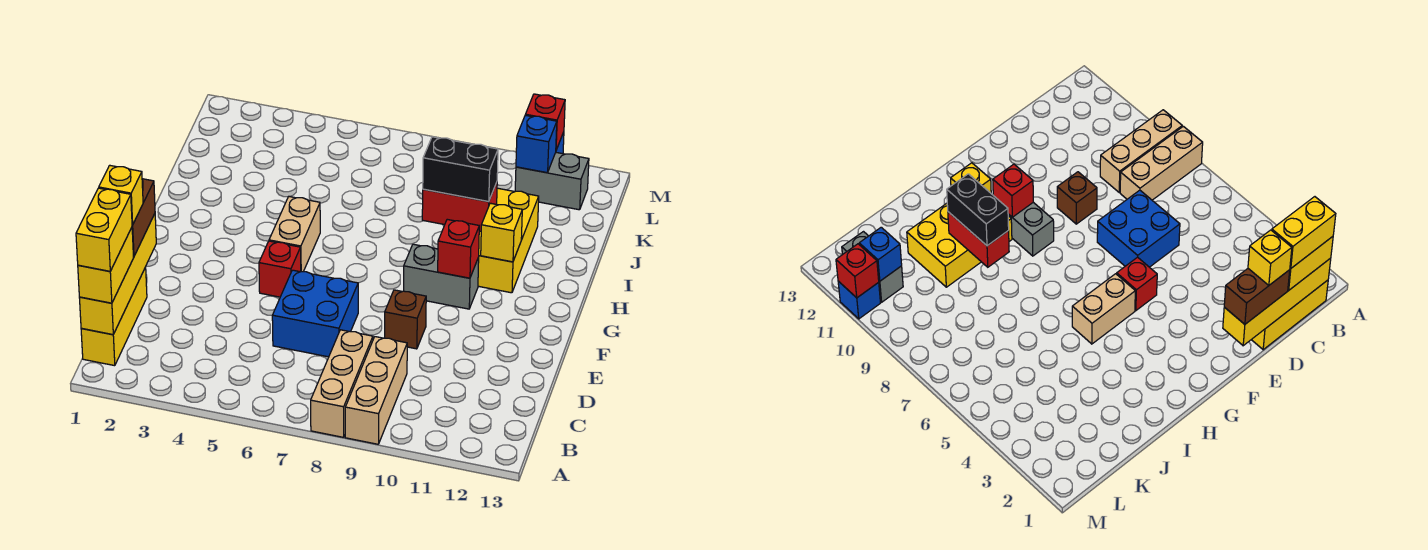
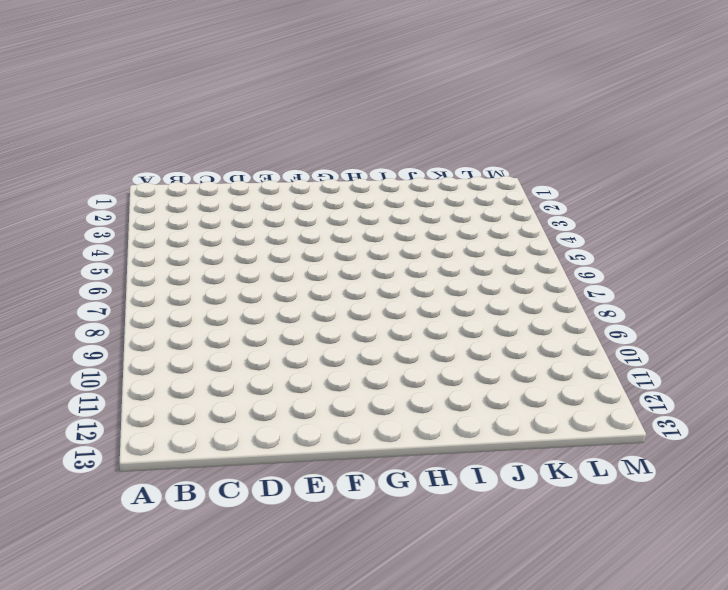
none -> tan 1x3 brick [311,330,373,437]
none -> tan 1x3 brick [345,337,407,444]
none -> yellow 1x3 brick [81,267,147,366]

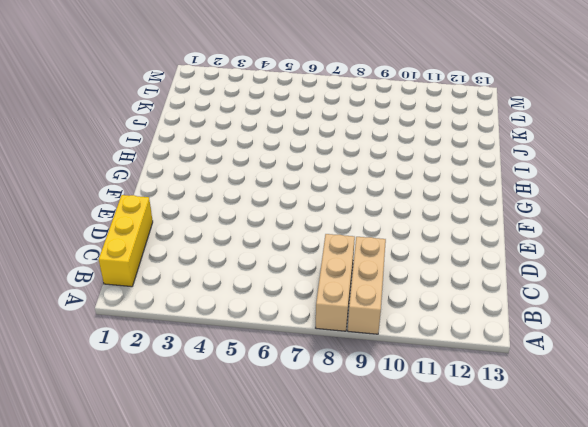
none -> blue 2x2 brick [272,270,358,357]
none -> brown 1x1 brick [385,290,426,349]
none -> red 1x1 brick [259,241,301,297]

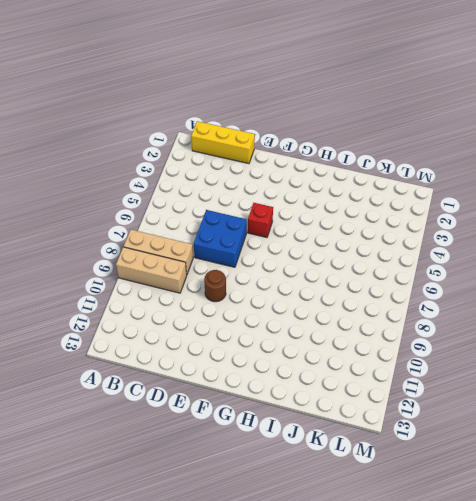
brown 1x1 round brick [204,270,226,302] -> brown 1x1 brick [385,290,426,349]
none -> tan 1x2 brick [269,196,320,272]
none -> grey 1x2 brick [404,244,479,309]
none -> yellow 2x3 brick [478,188,539,293]

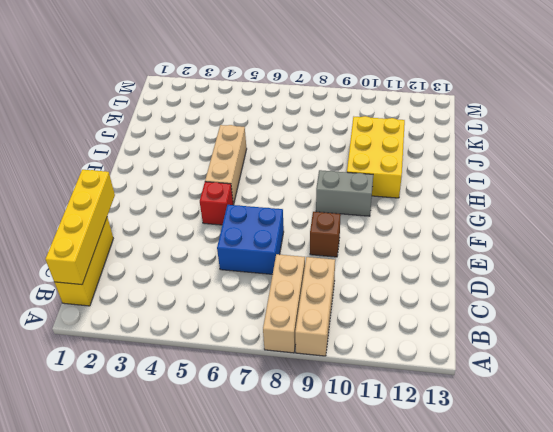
tan 1x3 brick [205,125,247,204] -> tan 1x2 brick [269,196,320,272]
none -> grey 1x2 brick [515,153,589,210]
none -> blue 1x1 brick [838,281,880,319]
none -> red 1x1 brick [438,219,479,278]

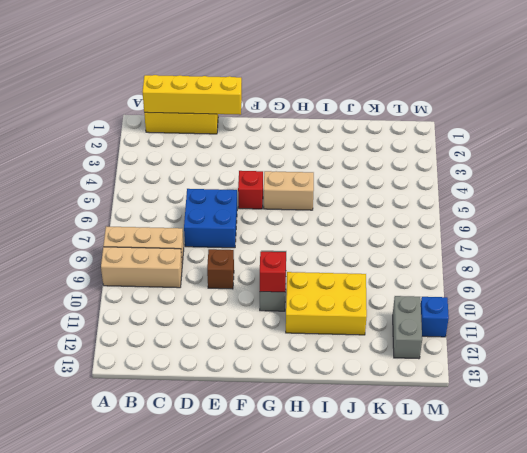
none -> yellow 1x1 brick [481,203,522,262]
none -> red 1x2 brick [422,182,497,231]
none -> blue 1x1 brick [516,115,557,173]

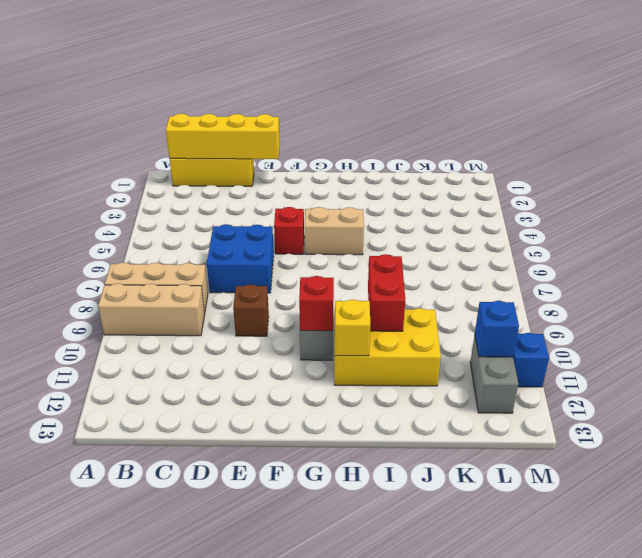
none -> red 1x1 brick [525,94,565,150]
none -> yellow 1x2 brick [78,228,134,303]
none -> brown 1x2 brick [132,179,155,257]

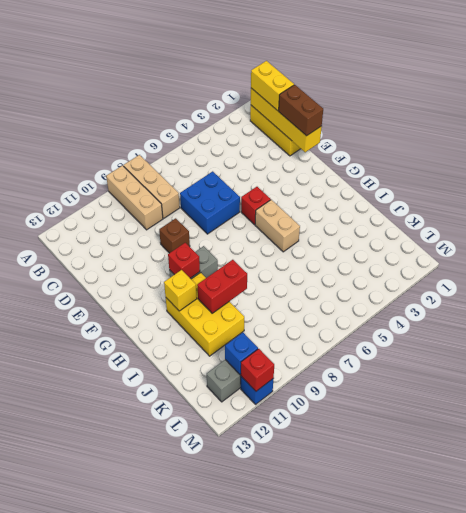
none -> black 1x2 brick [423,137,498,202]
none -> yellow 1x2 brick [76,188,132,271]
none -> yellow 1x1 brick [99,165,143,225]

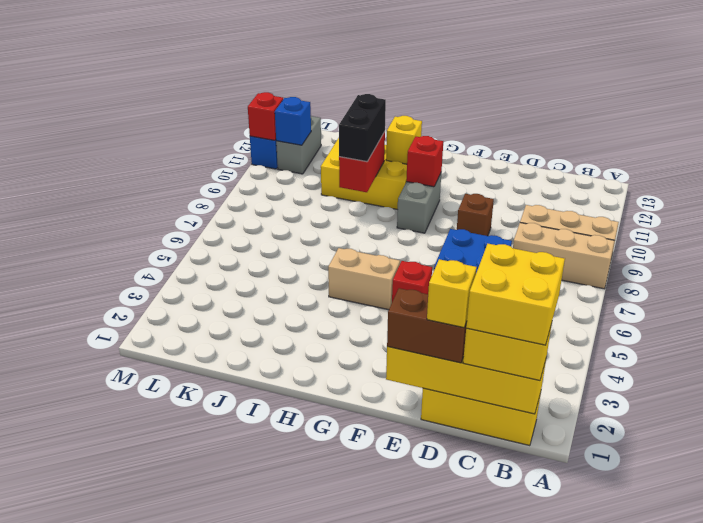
yellow 2x2 brick [466,244,565,345] -> yellow 1x2 brick [76,188,132,271]

